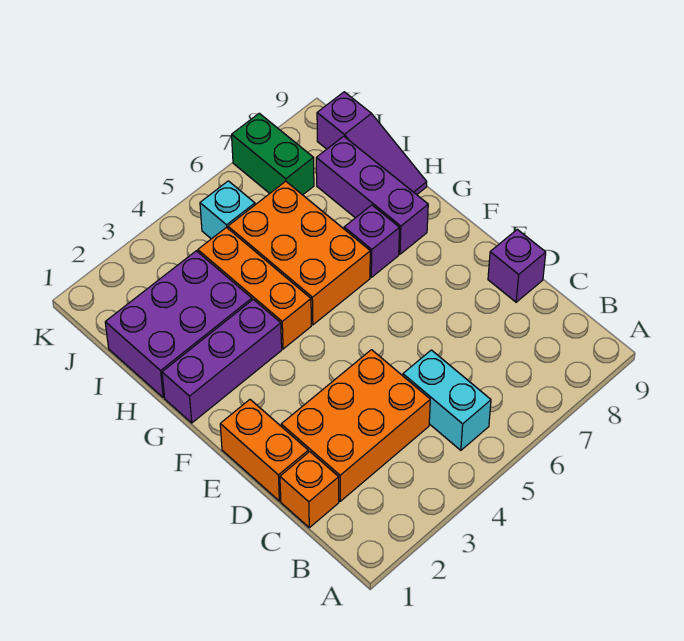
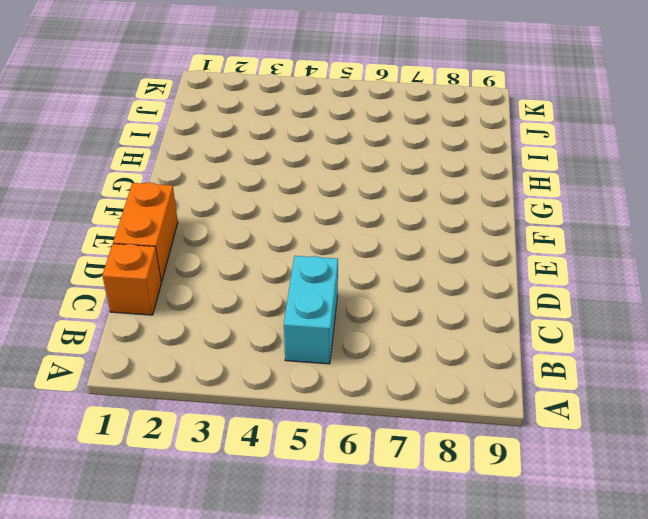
none -> orange 2x3 brick [281,350,430,501]
none -> purple 1x1 brick [488,229,546,302]
none -> purple 1x3 brick [162,300,282,423]

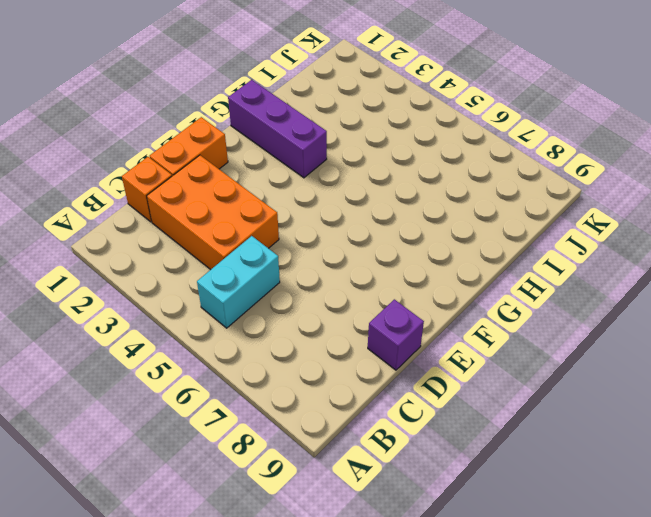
none -> orange 1x3 brick [198,227,311,349]
none -> orange 2x3 brick [228,181,370,325]
none -> purple 1x1 brick [344,205,399,277]

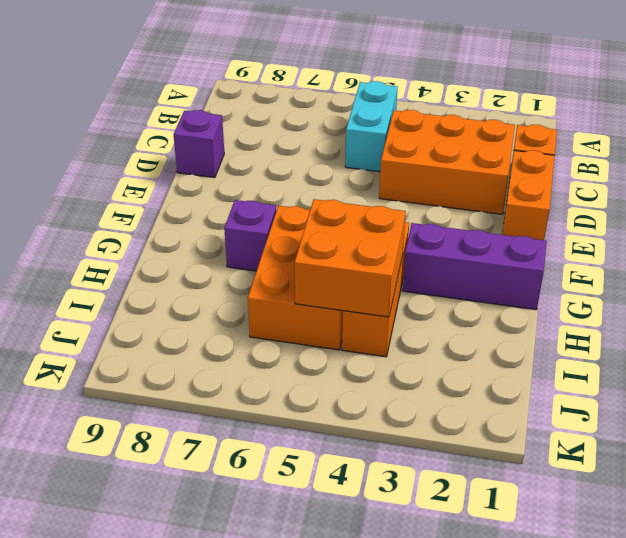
orange 2x2 brick [295,199,406,317] -> none
none -> purple 1x3 brick [316,136,428,254]
none -> purple 2x3 brick [105,251,252,397]
none -> purple 1x3 slope [317,92,427,195]

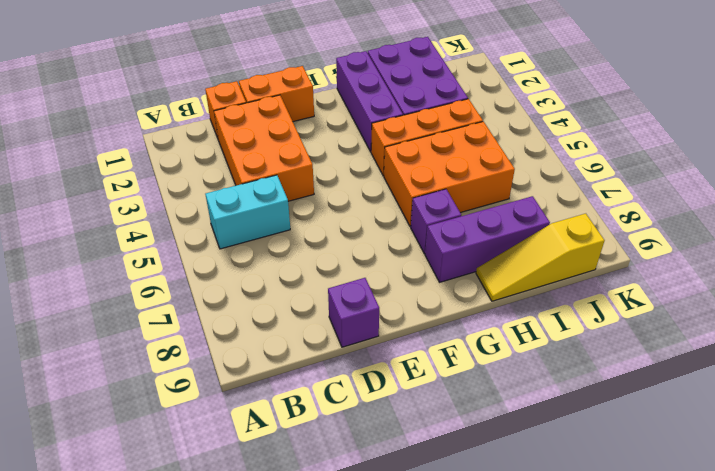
yellow 1x3 slope [476,214,605,301] -> purple 1x3 slope [317,92,427,195]
none -> cyan 1x1 brick [200,181,255,239]
none -> green 1x2 brick [232,113,314,195]

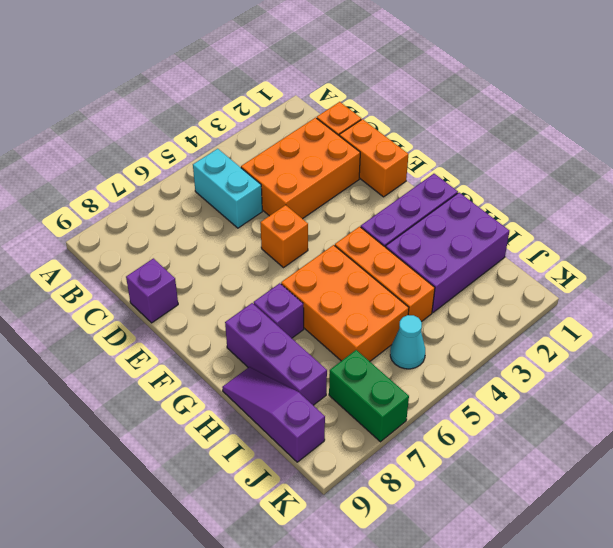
orange 1x1 brick [260,205,308,268] -> none
cyan 1x1 cone [390,315,425,369] -> cyan 1x1 brick [200,181,255,239]

